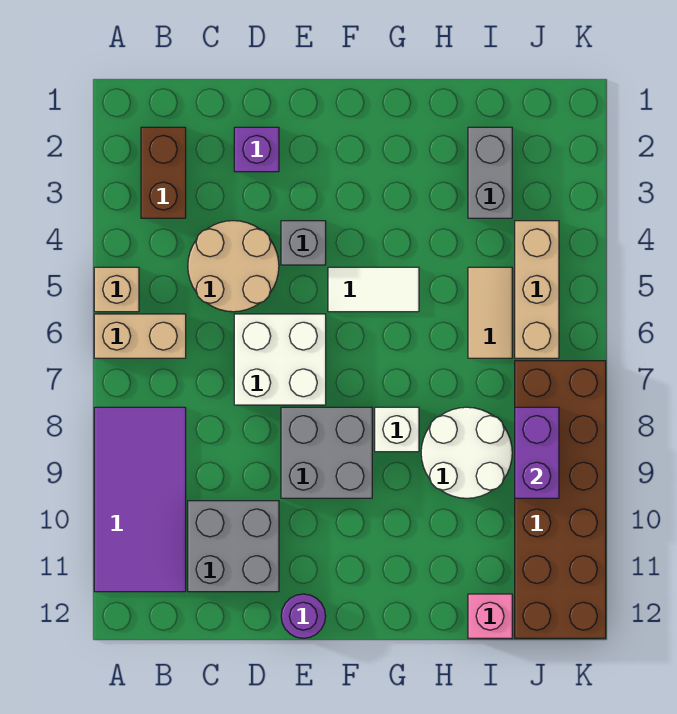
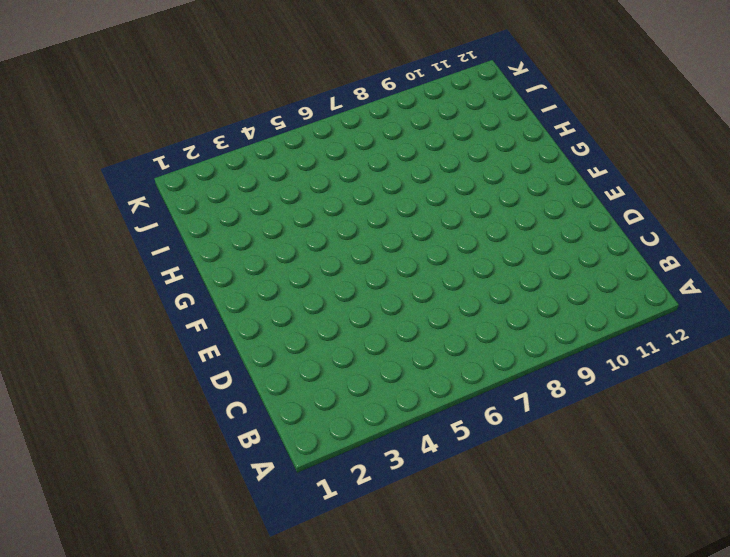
none -> tan 1x1 brick [94,267,139,312]
none -> tan 1x2 brick [94,314,186,358]
none -> purple 2x4 tile [94,407,186,592]

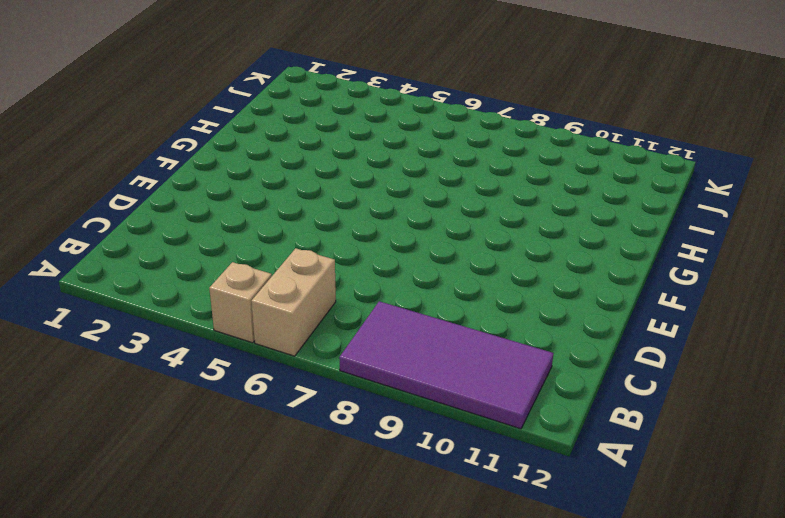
none -> brown 1x2 brick [141,127,186,218]
none -> tan 2x2 round brick [188,221,279,312]
none -> grey 2x2 brick [188,501,279,592]

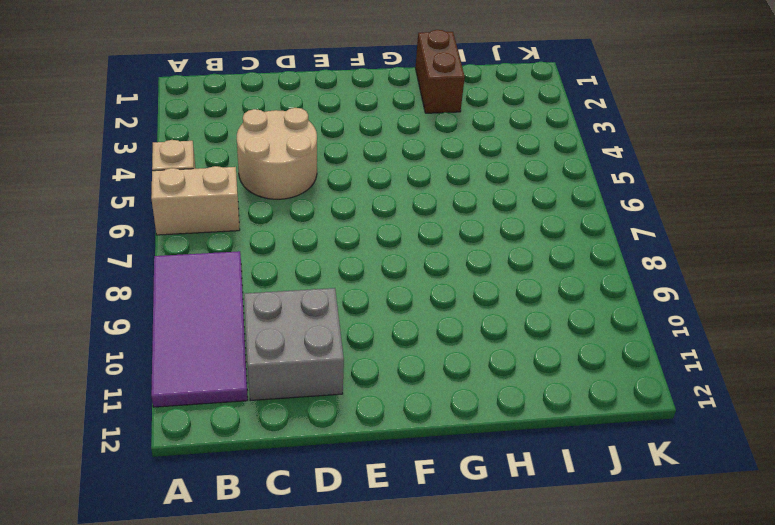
brown 1x2 brick [415,30,465,113] -> brown 1x2 brick moved to [141,127,186,218]
none -> purple 1x1 brick [234,127,279,172]
none -> white 2x2 brick [234,314,326,405]
none -> grey 1x1 brick [281,221,326,265]

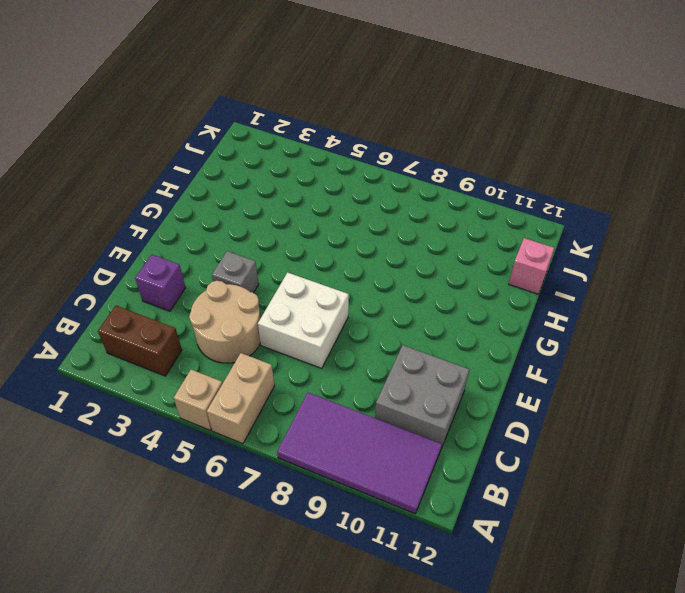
none -> grey 2x2 brick [281,407,372,498]
none -> purple 1x1 round brick [281,594,326,638]
none -> white 1x2 tile [328,267,419,312]

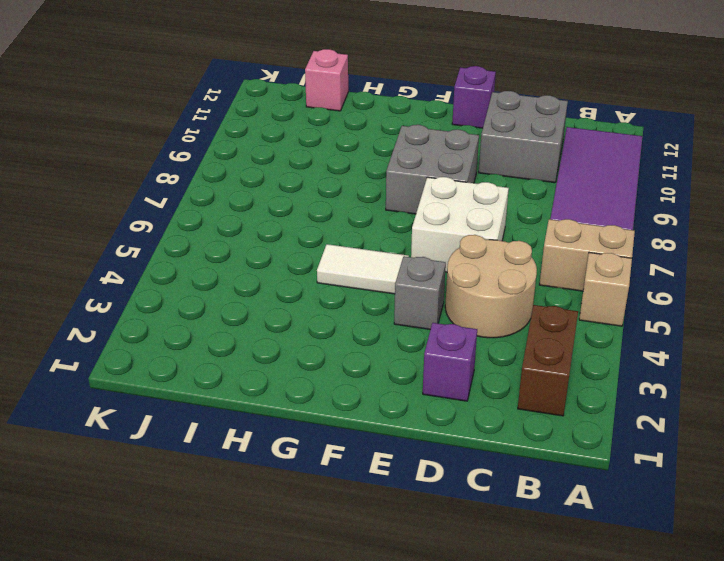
purple 1x1 brick [452,66,496,128] -> purple 1x1 round brick [281,594,326,638]
none -> white 1x1 brick [375,407,419,452]
none -> white 2x2 round brick [421,407,512,498]
none -> grey 1x2 brick [468,127,512,218]

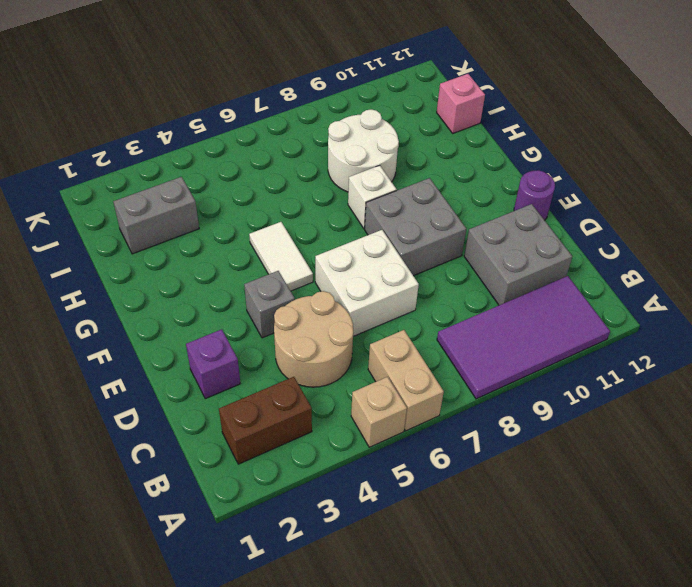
none -> tan 1x2 tile [468,267,512,358]
none -> tan 1x3 brick [515,221,559,358]
none -> brown 2x6 brick [515,361,606,638]

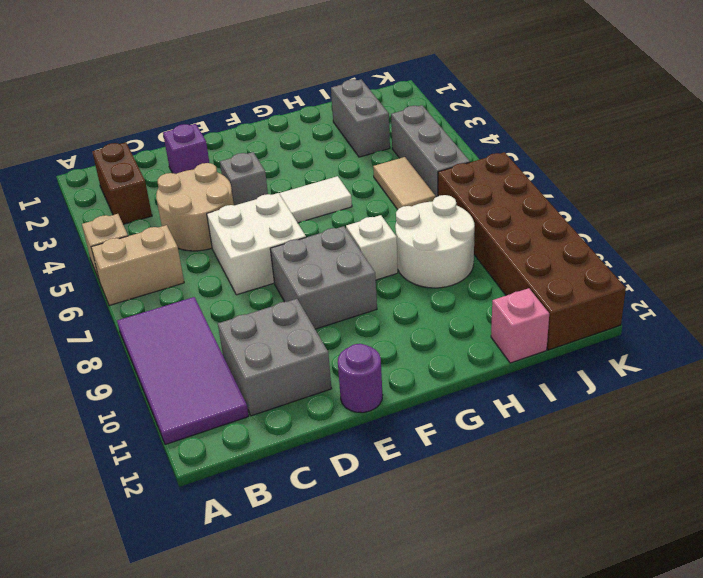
grey 1x3 brick [391,105,470,197] -> tan 1x3 brick [515,221,559,358]
none -> purple 1x2 brick [515,407,559,498]

